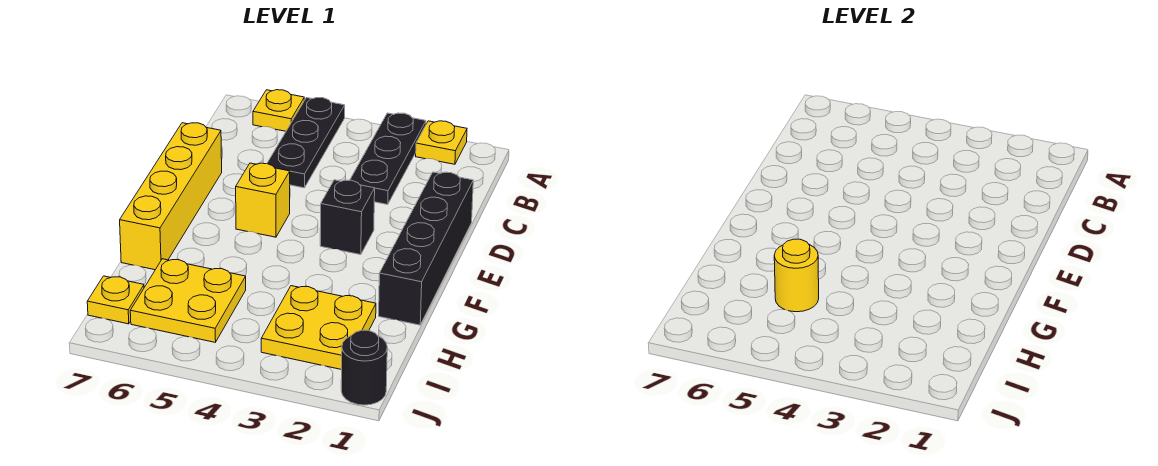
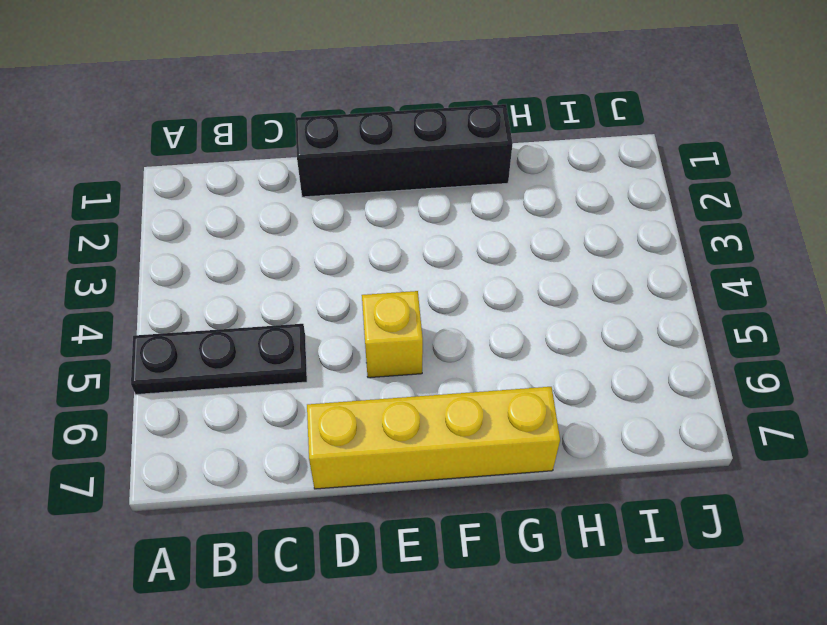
none -> yellow 1x1 plate [416,121,467,164]
none -> black 1x3 plate [350,113,426,204]
none -> yellow 1x1 plate [253,90,304,131]

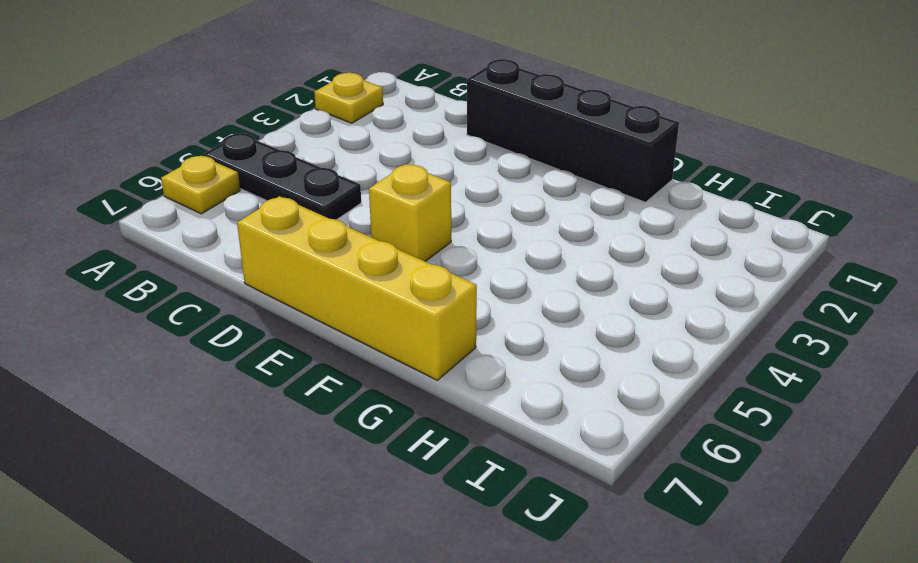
none -> black 1x3 plate [350,113,426,204]
none -> black 1x1 brick [320,180,375,255]
none -> yellow 2x2 plate [261,286,376,370]

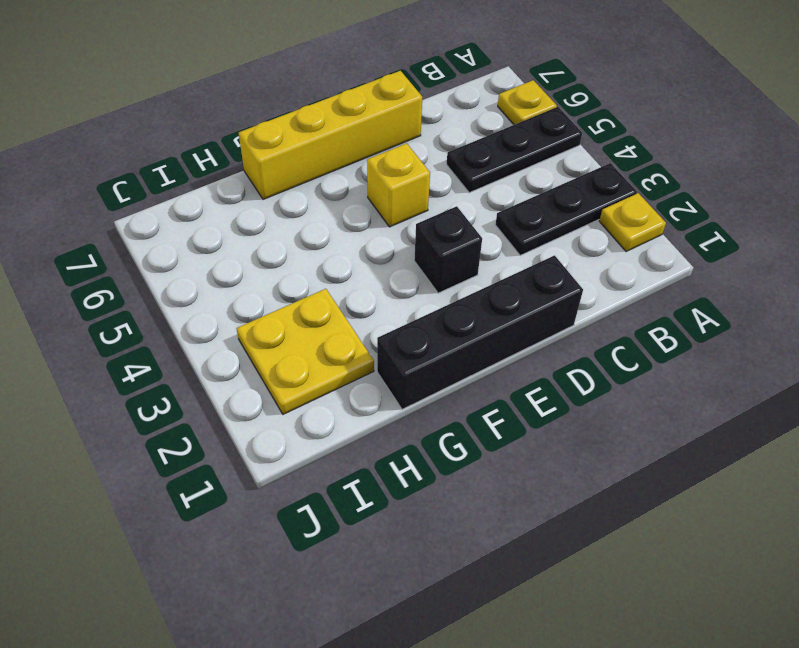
none -> yellow 2x2 plate [130,259,246,342]
none -> yellow 1x1 plate [87,276,144,324]
none -> black 1x1 round brick [341,330,387,405]

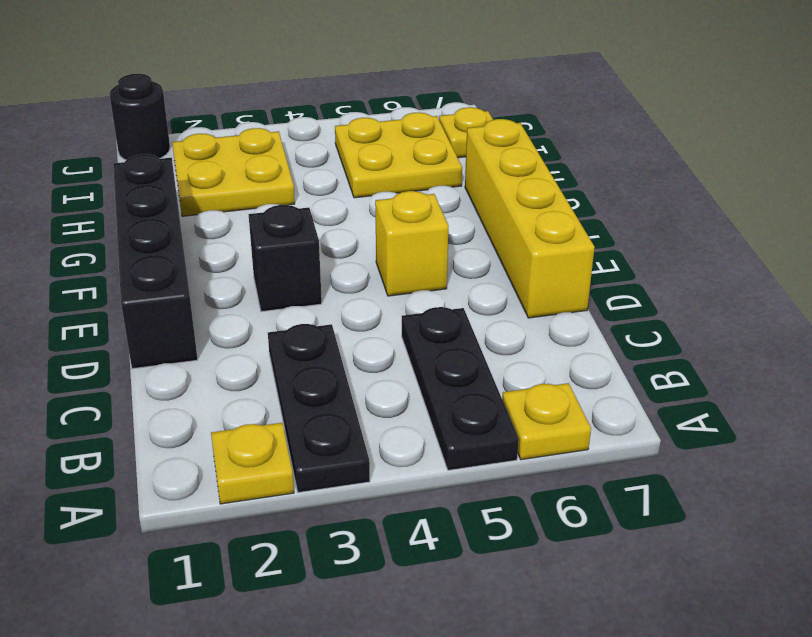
none -> yellow 1x1 round brick [774,239,819,312]

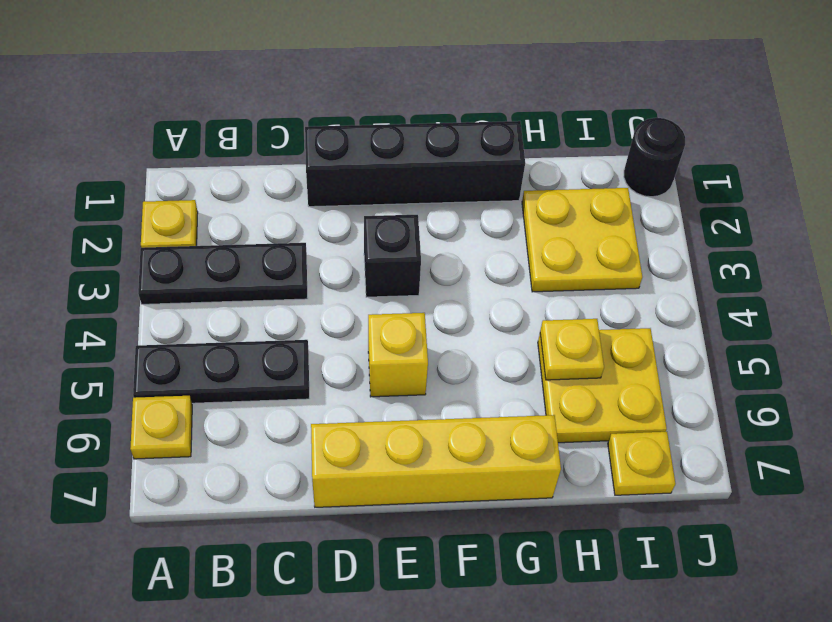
yellow 1x1 plate [540,319,604,380] -> yellow 1x1 round brick [774,239,819,312]

